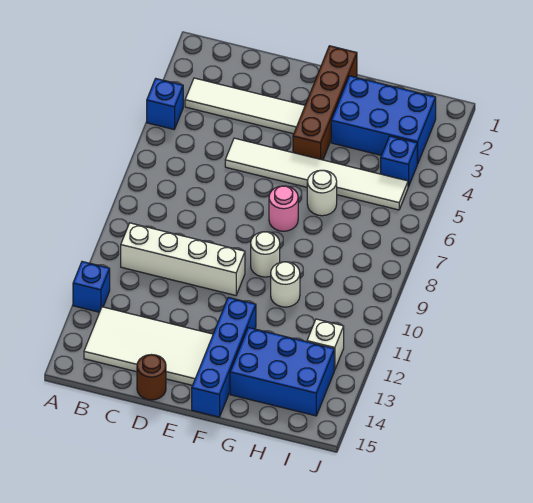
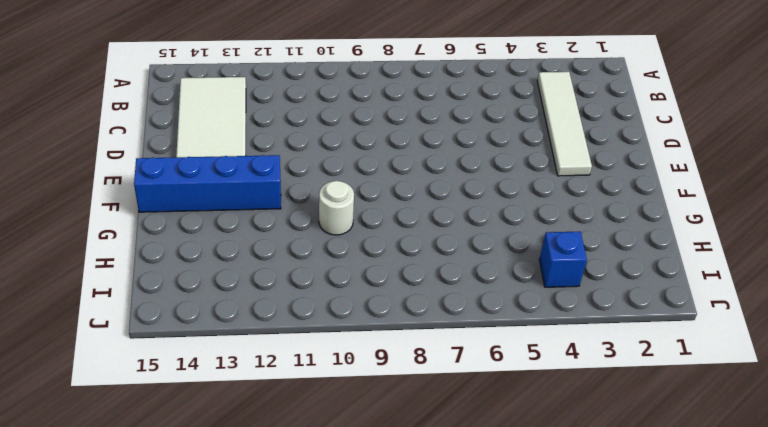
none -> blue 1x1 brick [147,79,183,129]
none -> blue 1x1 brick [73,262,110,312]
none -> white 1x4 brick [121,223,245,296]

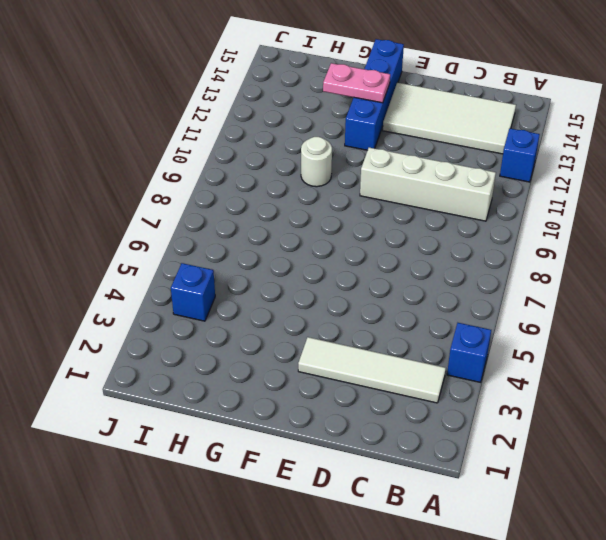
pink 1x2 plate [323,63,390,103] -> none
none -> white 1x6 tile [225,138,408,210]
none -> brown 1x1 round brick [137,355,166,400]
none -> brown 1x4 brick [293,46,357,160]

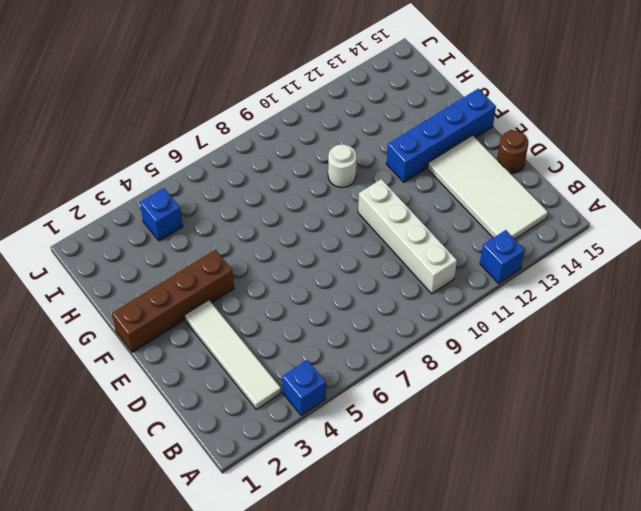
none -> white 1x6 tile [225,138,408,210]
none -> pink 1x1 round brick [269,186,298,231]
none -> white 1x1 round brick [251,232,280,277]

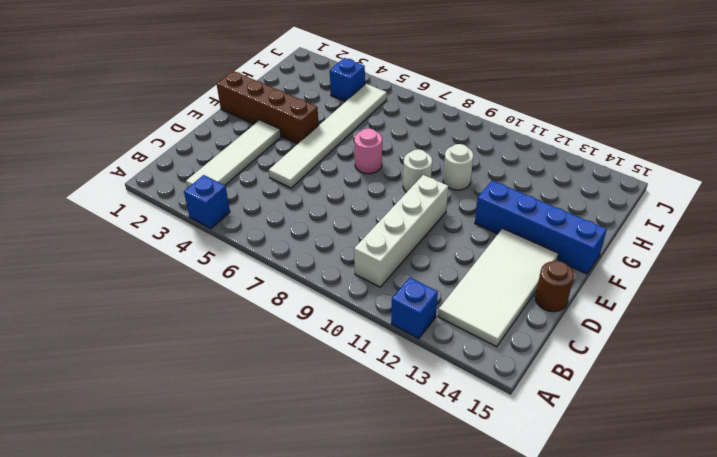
none -> blue 2x3 brick [331,76,436,164]
none -> white 1x1 round brick [307,170,337,216]
none -> blue 2x3 brick [230,328,334,416]

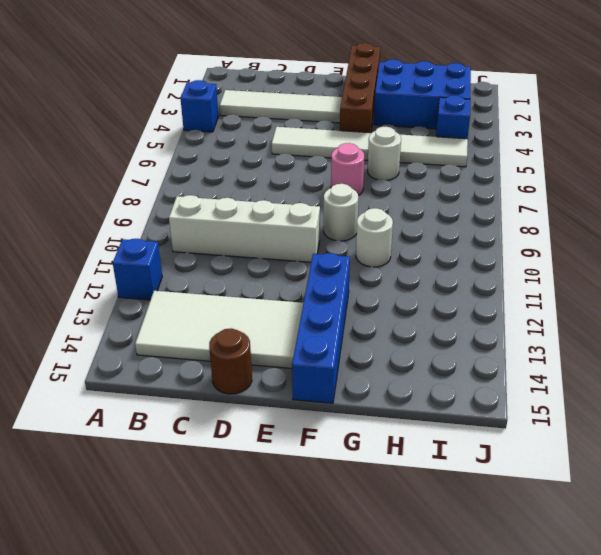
none -> blue 2x3 brick [230,328,334,416]
none -> white 1x1 brick [307,319,344,370]

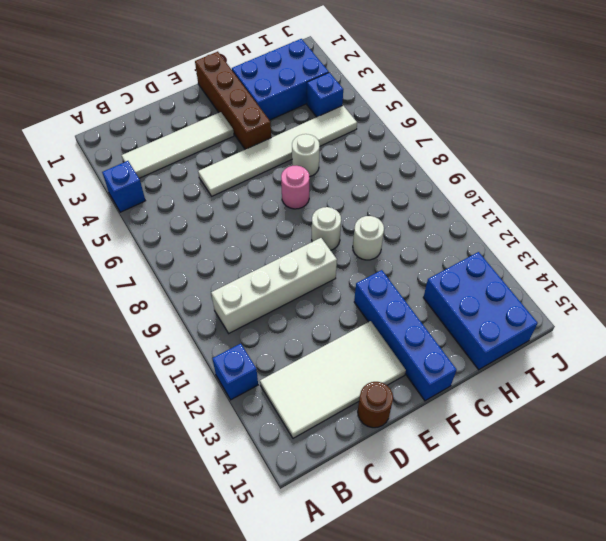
blue 2x3 brick [423,252,537,370] -> blue 2x3 brick turned to [230,328,334,416]
none -> white 1x1 brick [307,319,344,370]

